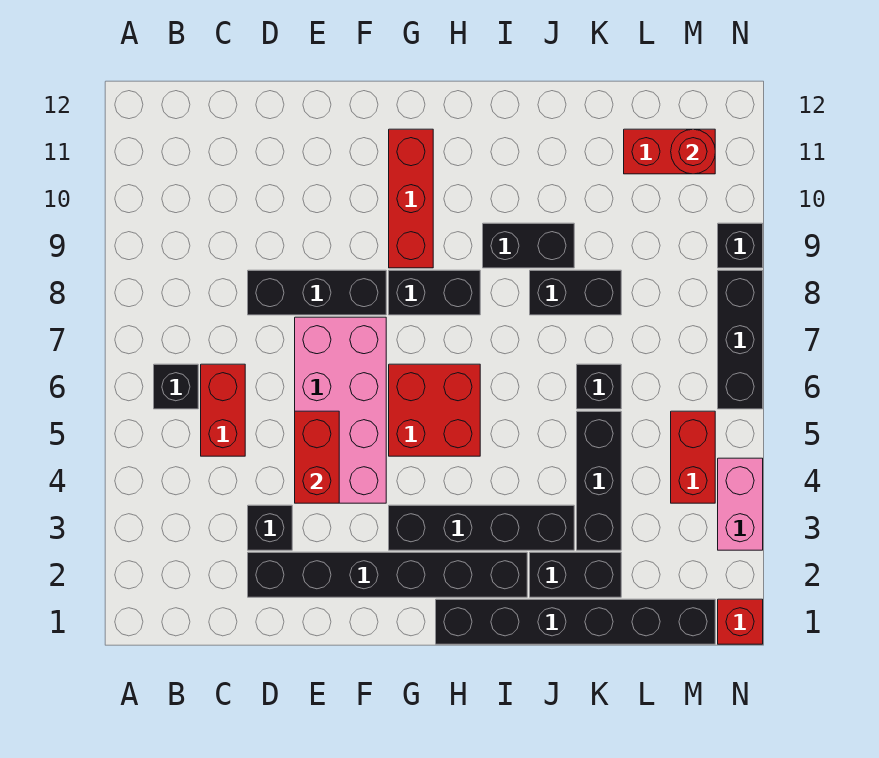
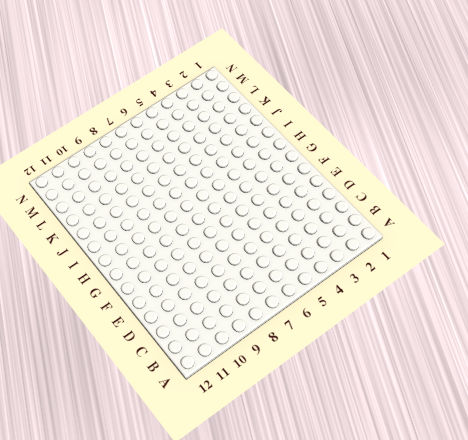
none -> black 1x1 brick [154,364,198,409]
none -> red 1x2 brick [201,364,245,456]
none -> black 1x6 brick [248,552,527,597]

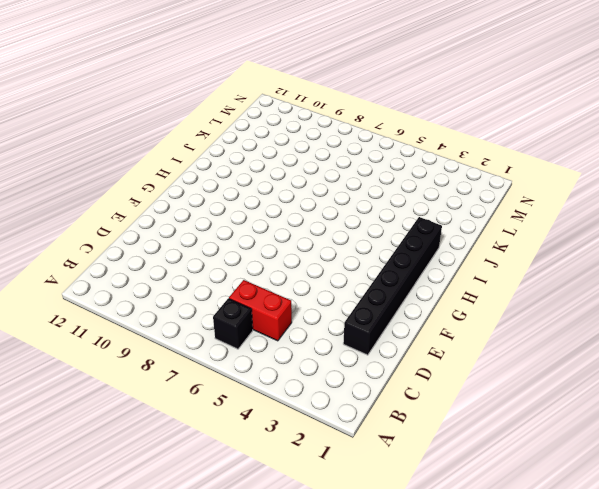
none -> black 1x1 brick [248,505,292,550]
none -> black 1x3 brick [248,270,386,315]
none -> pink 2x4 brick [295,317,386,503]

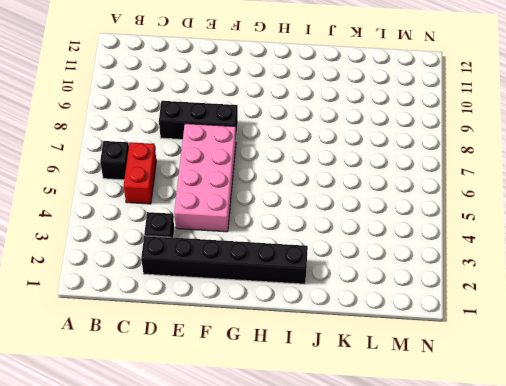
none -> black 1x4 brick [389,505,574,550]
none -> red 2x2 brick [389,364,480,456]
none -> black 1x2 brick [389,270,480,315]

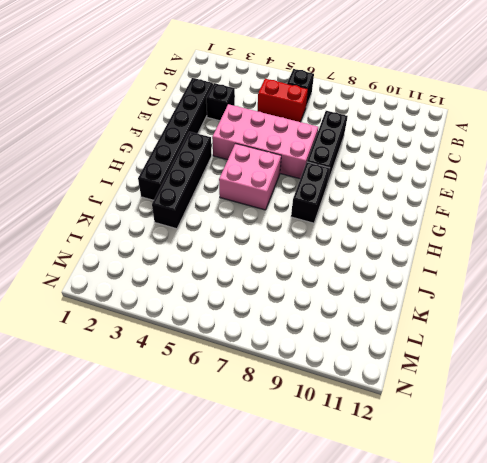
pink 2x2 brick [219,144,281,210] -> red 2x2 brick [389,364,480,456]
none -> red 1x3 brick [389,129,433,268]
none -> black 1x6 brick [436,599,715,644]
none -> black 1x2 brick [483,223,574,268]

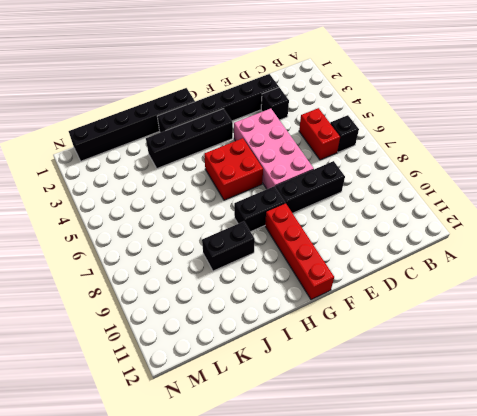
red 1x4 brick [265,203,334,300] -> red 1x3 brick [389,129,433,268]
none -> black 1x2 brick [530,552,621,597]
none -> black 1x2 brick [530,270,621,315]
none -> black 1x3 brick [577,411,621,550]

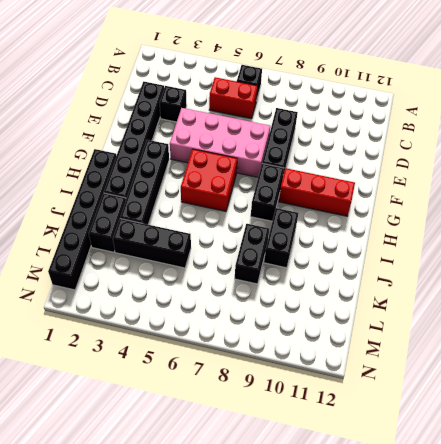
none -> black 1x1 brick [577,364,621,409]
none -> red 1x2 brick [624,129,715,174]
none -> red 1x2 brick [671,411,715,503]

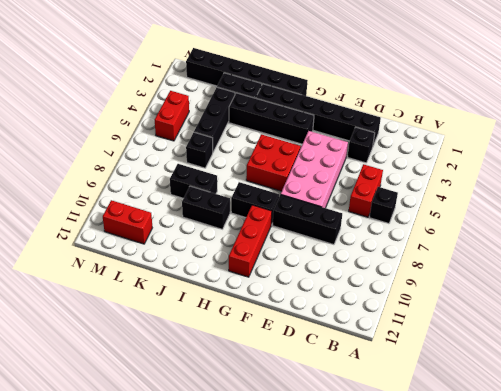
none -> red 1x1 brick [718,599,763,644]
none -> pink 1x2 brick [718,458,763,550]
none -> black 1x3 brick [718,270,763,409]

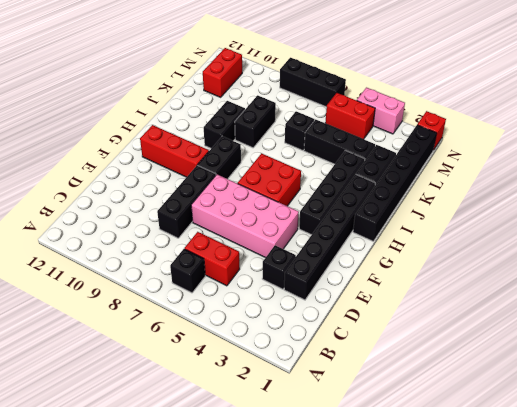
none -> black 1x1 brick [718,223,763,268]
none -> red 1x2 brick [295,411,339,503]
none -> red 1x1 round brick [671,129,715,174]

